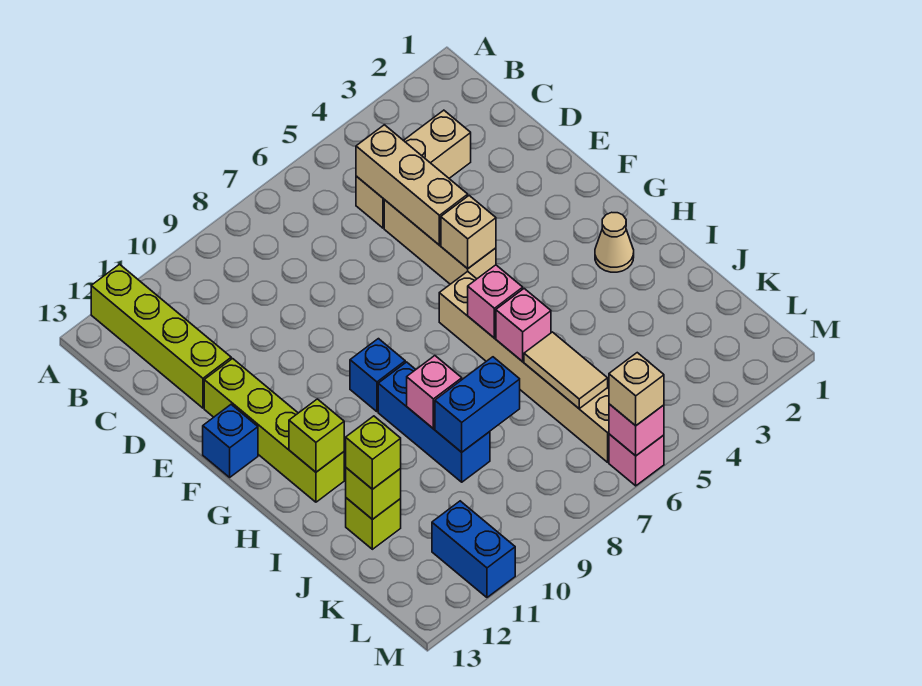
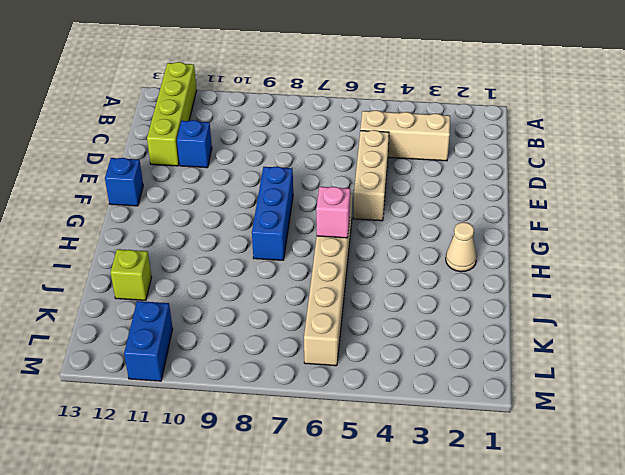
blue 1x1 brick [177,120,212,168] -> blue 1x1 brick moved to [350,339,405,412]
blue 1x3 brick [252,166,293,260] -> blue 1x3 brick moved to [378,362,490,482]
none -> lime 1x4 brick [204,359,344,502]
none -> pink 1x1 brick [609,434,664,486]
none -> tan 1x3 brick [356,125,468,245]

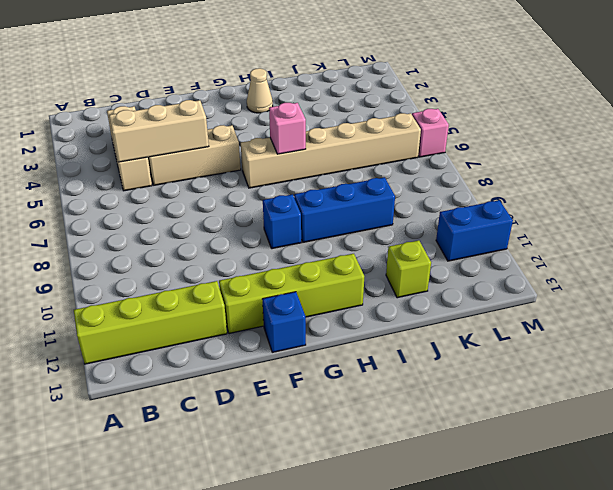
none -> tan 1x1 brick [441,196,496,269]
none -> lime 1x1 brick [289,399,344,472]
none -> pink 1x1 brick [496,289,551,362]

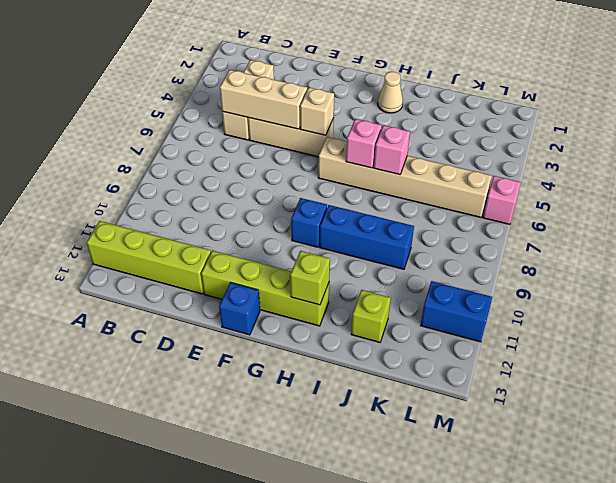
none -> pink 1x1 brick [407,356,462,429]
none -> tan 1x2 tile [524,332,608,408]
none -> blue 1x2 brick [435,357,520,452]

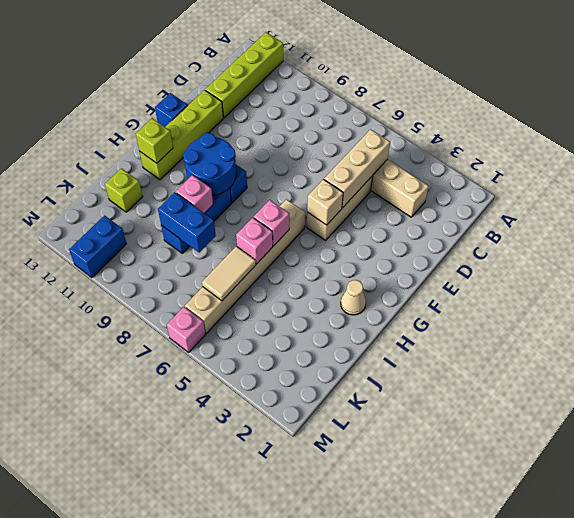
blue 2x2 round brick [183,133,236,195] -> none
none -> lime 1x1 brick [346,468,401,519]
none -> pink 1x1 brick [609,404,664,456]
none -> lime 1x1 brick [346,416,401,489]

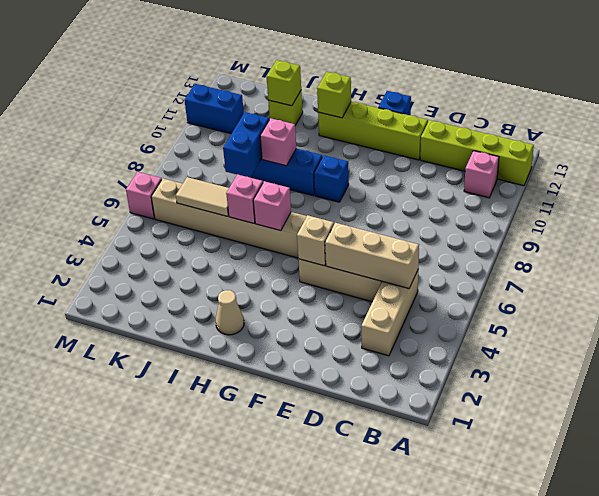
pink 1x1 brick [464,151,499,198] -> pink 1x1 brick moved to [609,404,664,456]
none -> lime 1x1 brick [346,416,401,489]
none -> tan 1x1 brick [609,353,664,426]

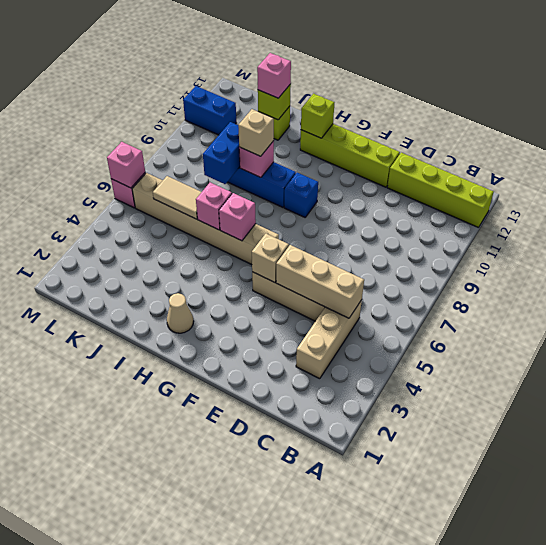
tan 1x1 brick [238,109,274,156] -> tan 1x1 brick moved to [609,353,664,426]
pink 1x1 brick [257,53,291,98] -> lime 1x1 brick [346,416,401,489]
none -> blue 1x1 brick [203,405,258,477]

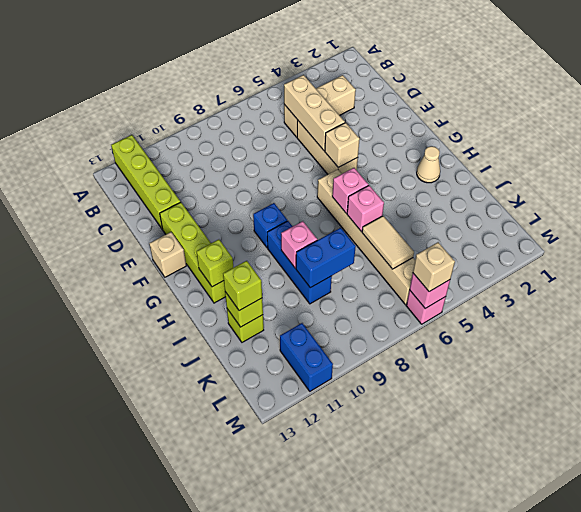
tan 1x1 brick [149,232,186,277] -> blue 1x1 brick [203,405,258,477]

